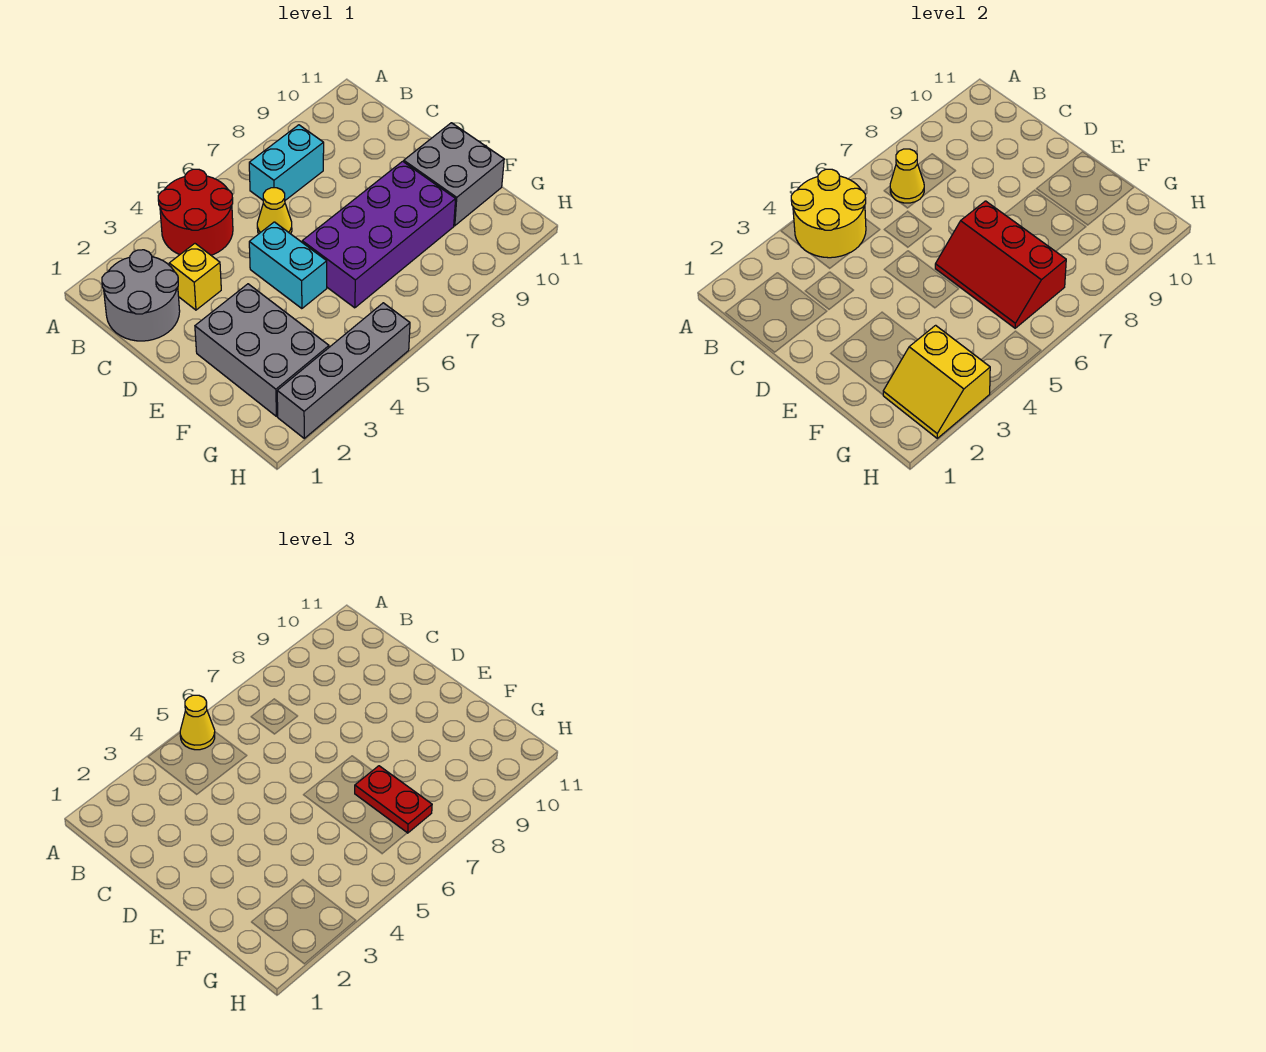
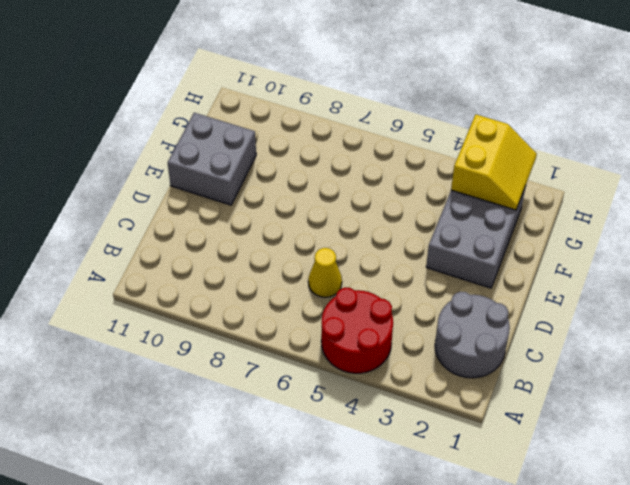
none -> cyan 1x2 brick [249,125,324,200]
none -> yellow 1x1 brick [169,244,221,310]
none -> cyan 1x2 brick [249,222,327,309]

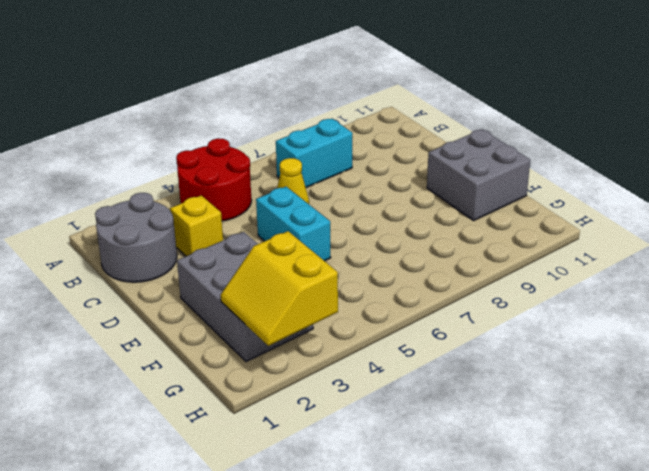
none -> purple 2x4 brick [302,161,456,308]
none -> grey 1x4 brick [277,303,410,438]
none -> yellow 2x2 round brick [791,169,866,258]

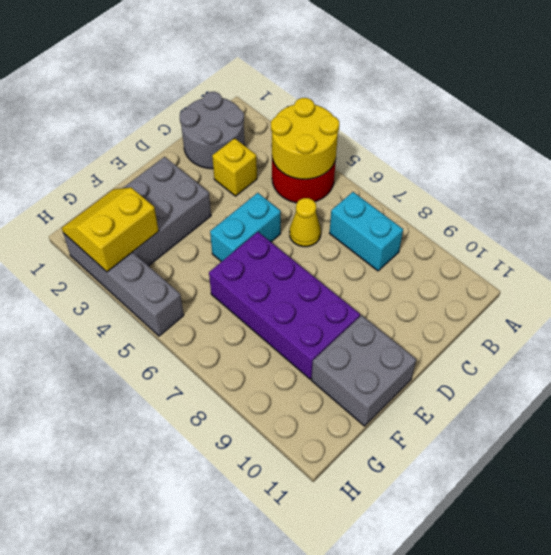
none -> yellow 1x1 cone [890,149,924,203]
none -> red 2x3 slope [935,201,1066,328]
none -> yellow 1x1 cone [180,695,215,750]

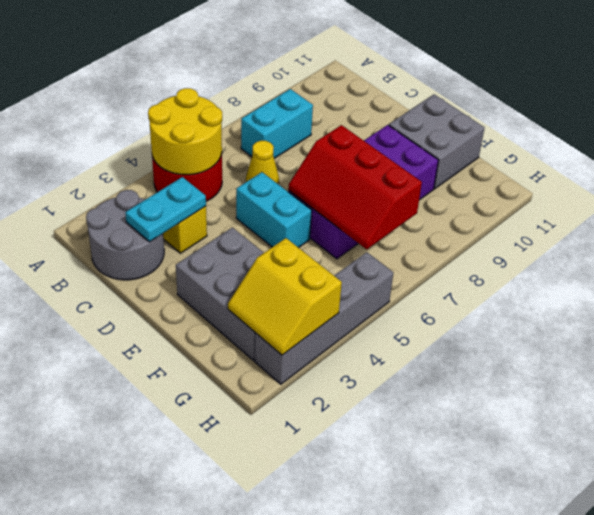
cyan 1x2 plate [125,177,206,242] -> none
none -> yellow 1x1 cone [890,149,924,203]
none -> yellow 1x1 cone [180,695,215,750]
none -> red 1x2 plate [355,766,432,833]

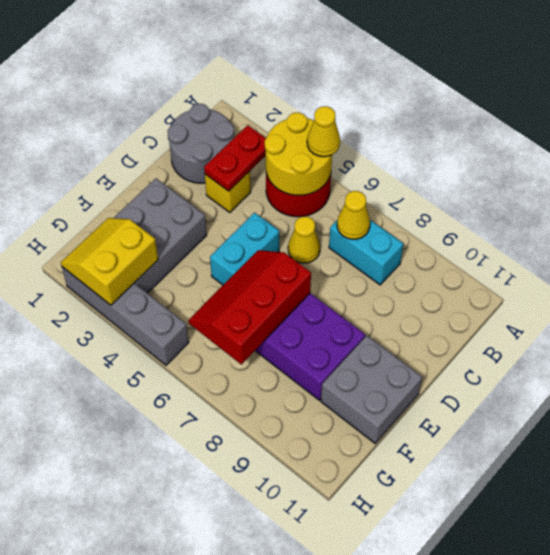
red 1x2 plate [204,125,266,191] -> red 1x2 plate moved to [355,766,432,833]

